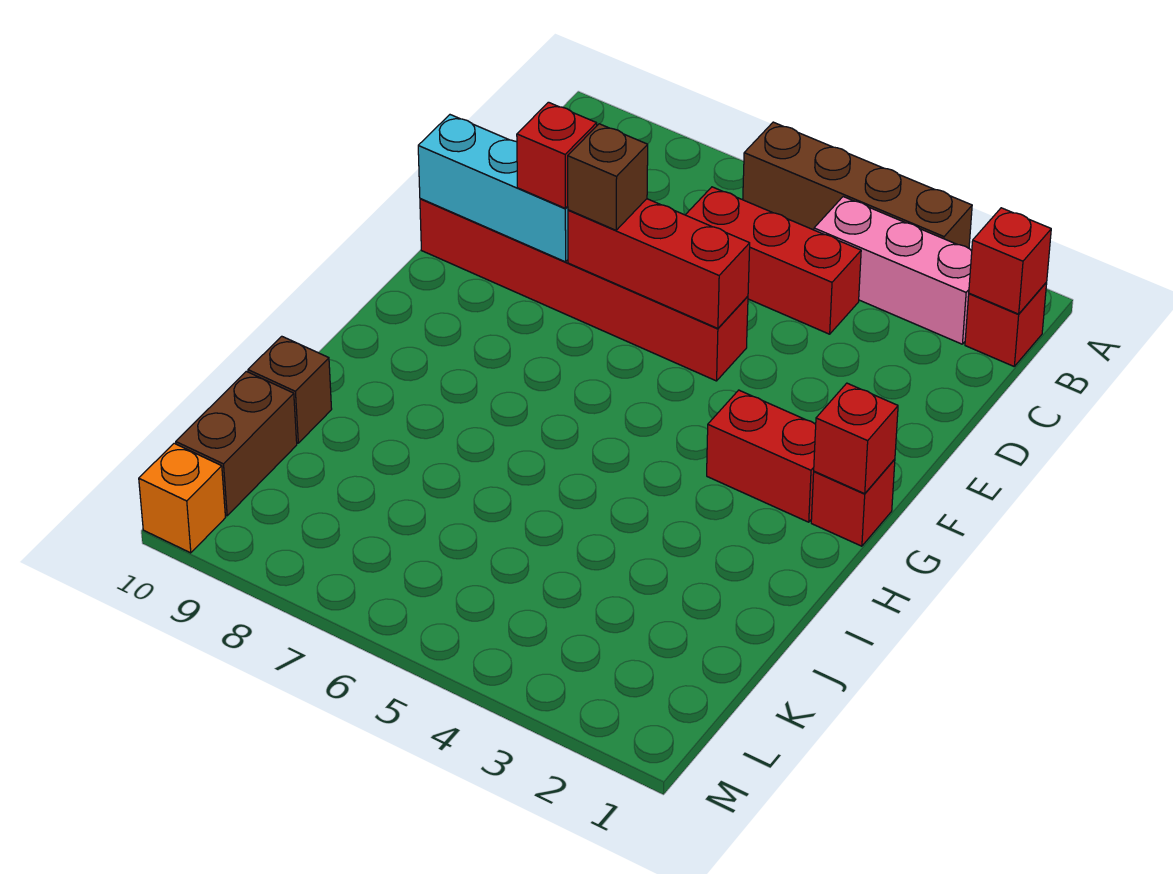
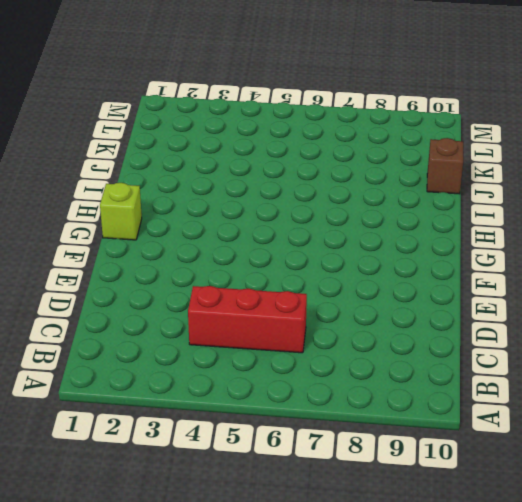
lime 1x1 brick [100,183,142,240] -> red 1x1 brick [811,459,895,546]
none -> brown 1x4 brick [743,122,972,248]
none -> red 1x1 brick [965,282,1047,366]
none -> pink 1x3 brick [814,197,972,344]

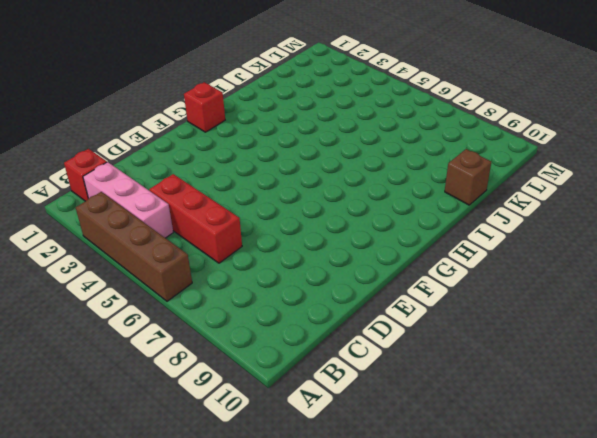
none -> red 1x6 brick [420,199,748,381]
none -> red 1x2 brick [707,390,816,522]
none -> brown 1x2 brick [176,371,297,516]

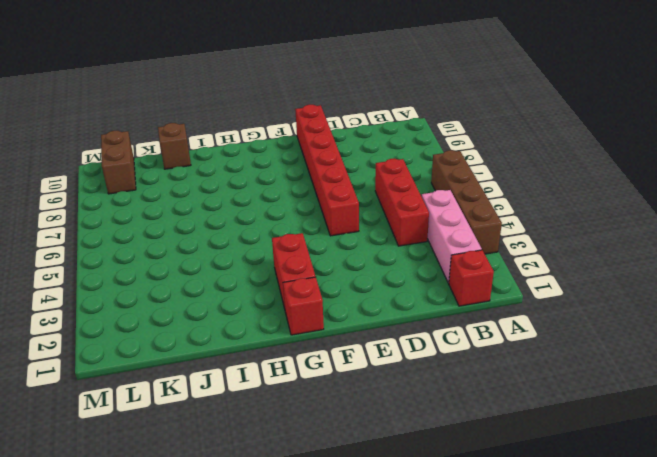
brown 1x2 brick [101,131,136,194] -> brown 1x2 brick turned to [176,371,297,516]
none -> orange 1x1 brick [139,443,225,553]
none -> red 1x1 brick [969,208,1051,314]
none -> red 1x3 brick [568,199,750,328]

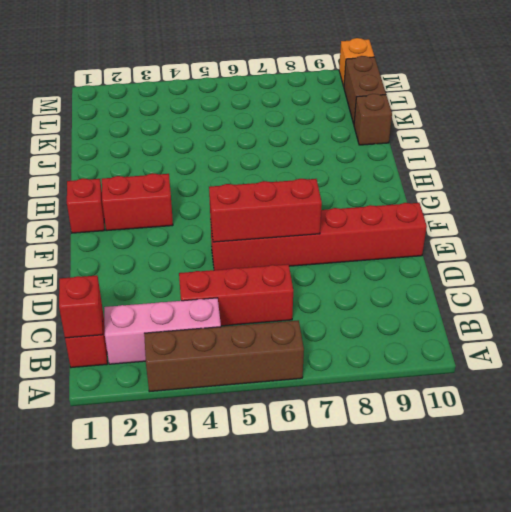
none -> cyan 1x3 brick [418,115,568,262]
none -> red 1x1 brick [814,383,898,494]
none -> brown 1x1 brick [568,124,648,230]

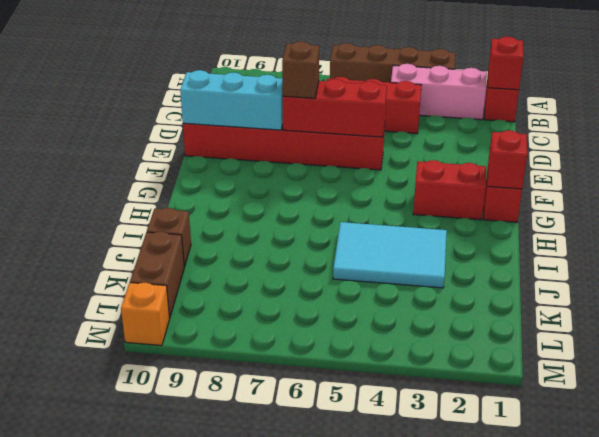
cyan 2x3 tile [333,222,447,288] -> none
none -> red 1x1 brick [517,102,597,208]

